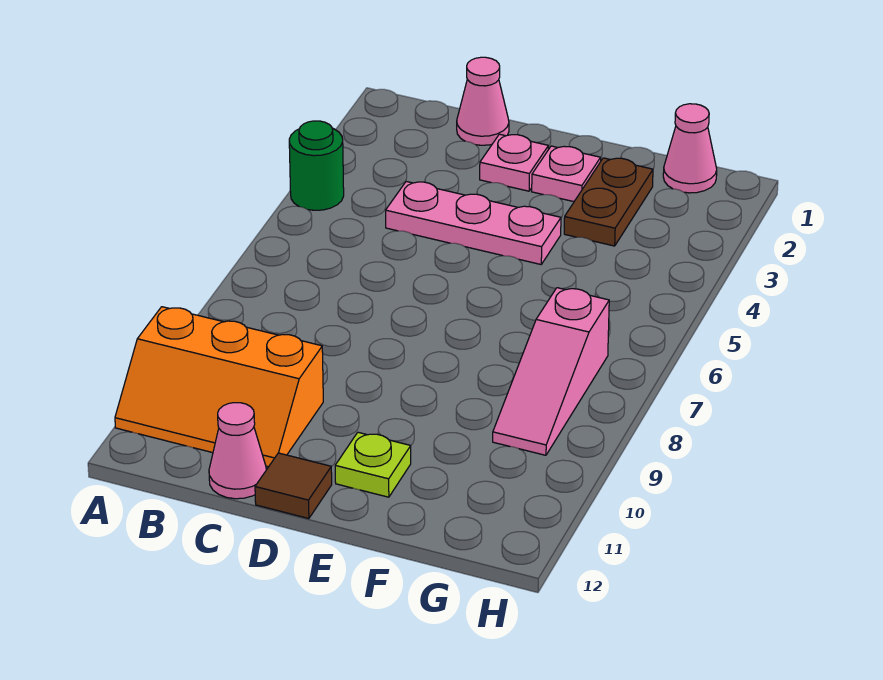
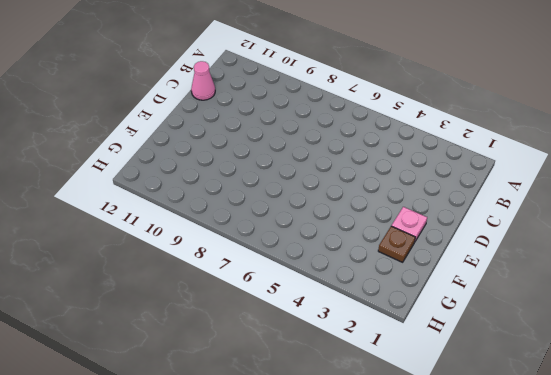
brown 1x1 plate [378,226,415,262] -> brown 1x2 plate [564,158,653,246]
none -> green 1x1 round brick [289,121,344,210]
none -> orange 2x3 slope [115,307,323,467]
none -> pink 1x1 cone [457,57,509,145]

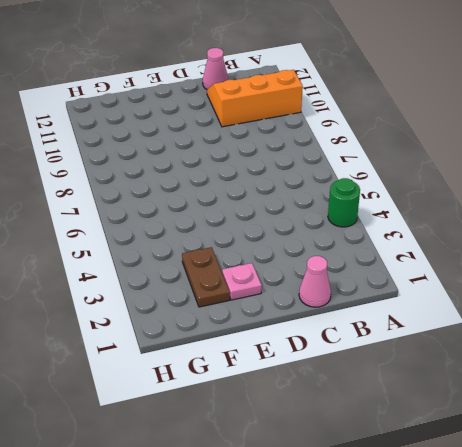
none -> pink 1x3 plate [386,182,561,264]
none -> pink 1x1 plate [480,134,548,191]
none -> brown 1x1 tile [255,453,332,519]

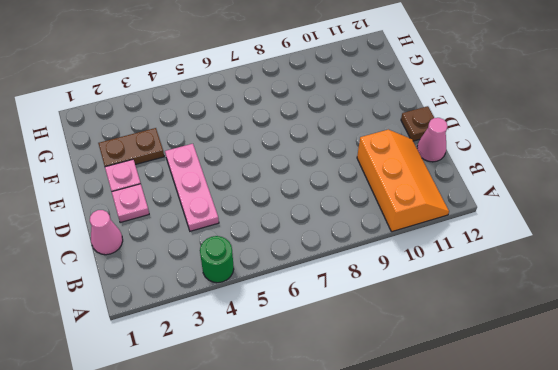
brown 1x1 plate [401,106,434,141] -> brown 1x1 tile [255,453,332,519]
none -> lime 1x1 plate [335,432,411,497]
none -> pink 1x1 cone [663,104,717,193]
none -> pink 1x3 slope [493,288,609,455]

